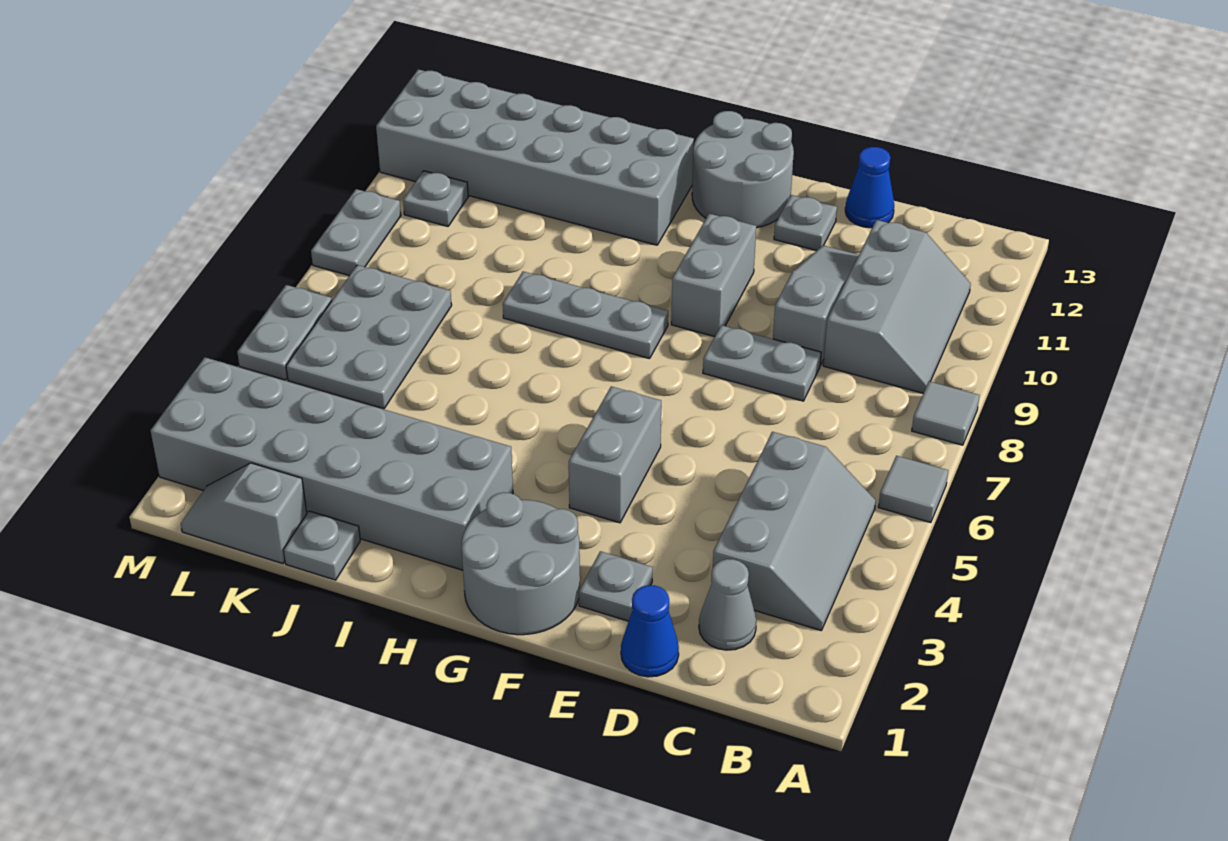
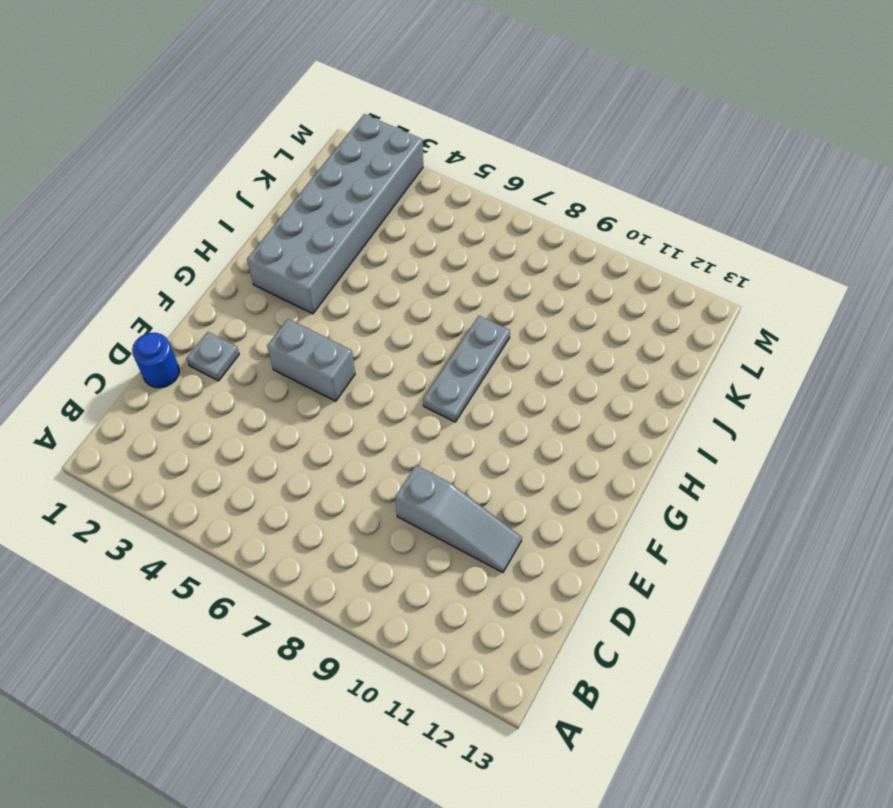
blue 1x1 round brick [132,333,179,388] -> blue 1x1 cone [621,585,679,677]
none -> grey 1x1 tile [878,456,948,523]
none -> grey 1x1 tile [912,381,980,445]
none -> grey 2x3 slope [713,432,876,630]

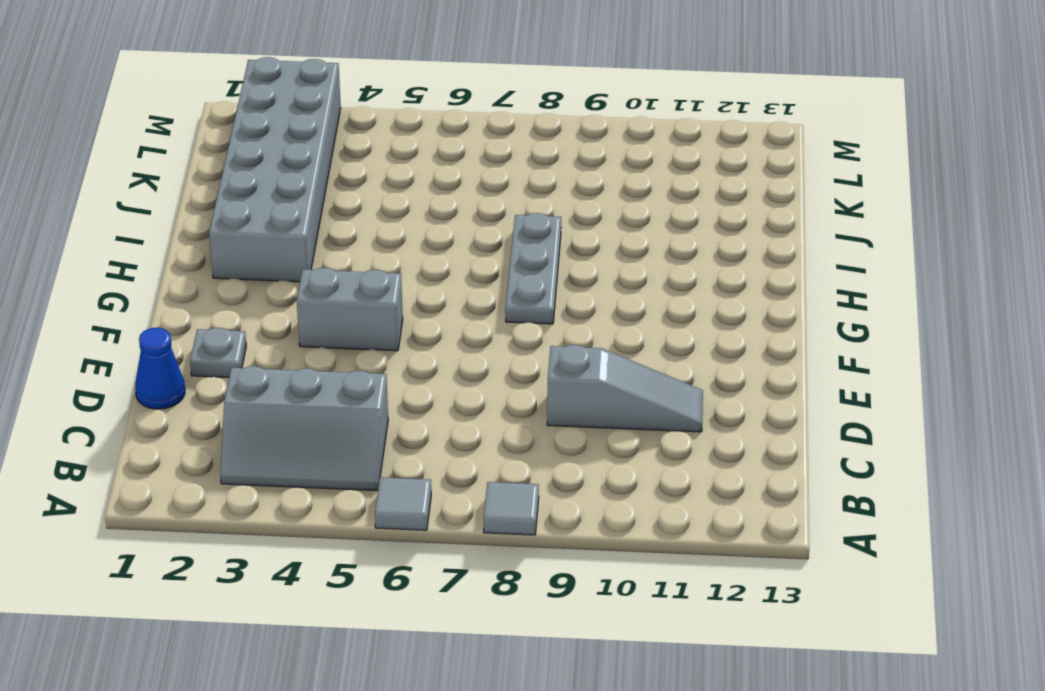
none -> grey 2x3 slope [823,220,971,393]
none -> grey 1x1 cone [699,559,756,650]
none -> grey 1x2 plate [703,325,821,401]

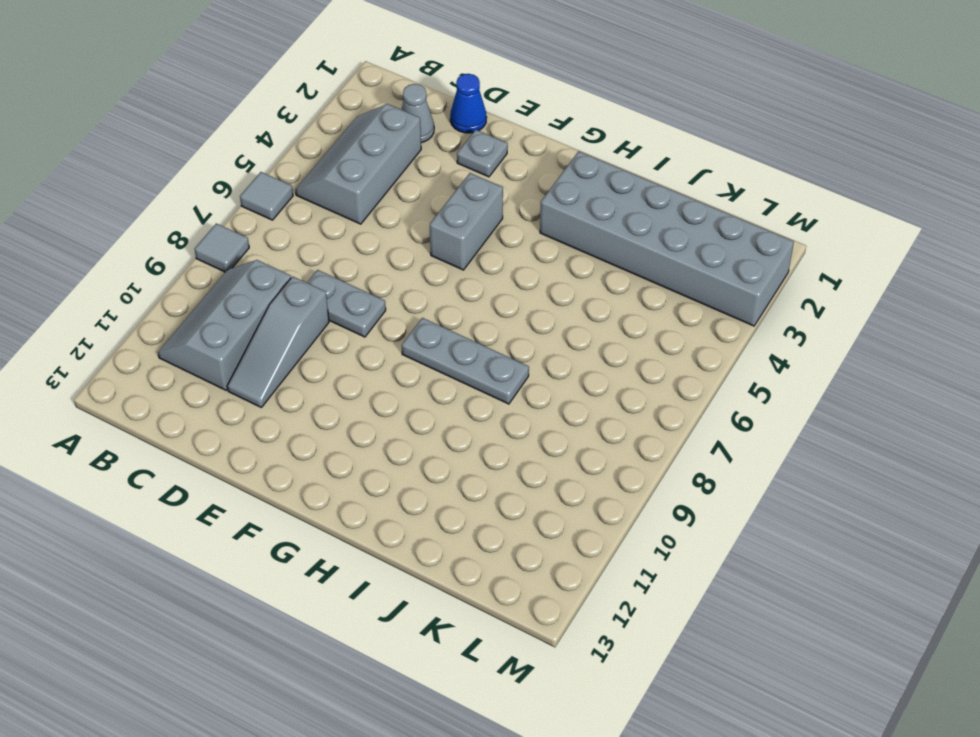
none -> blue 1x1 cone [845,147,894,228]
none -> grey 1x1 plate [774,195,837,251]
none -> grey 2x2 round brick [462,492,580,635]

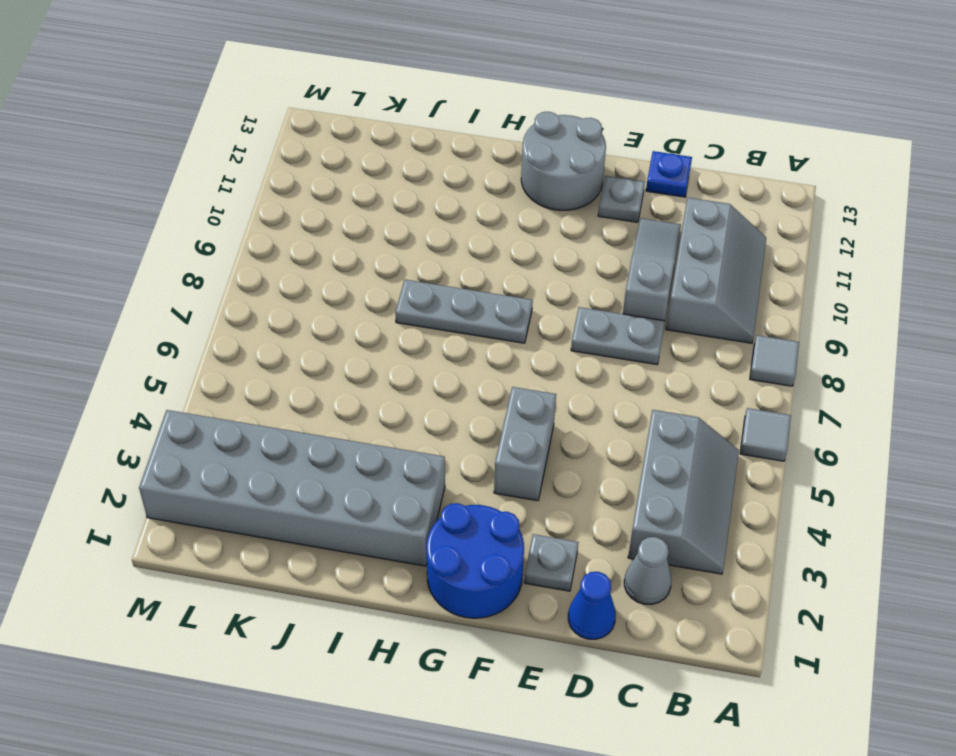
blue 1x1 plate [646,151,692,197] -> blue 1x1 cone [845,147,894,228]
blue 2x2 round brick [426,503,524,618] -> grey 2x2 round brick [462,492,580,635]
none -> grey 1x2 brick [671,214,756,337]
none -> grey 2x6 brick [376,69,694,245]
none -> grey 1x1 plate [284,511,360,580]

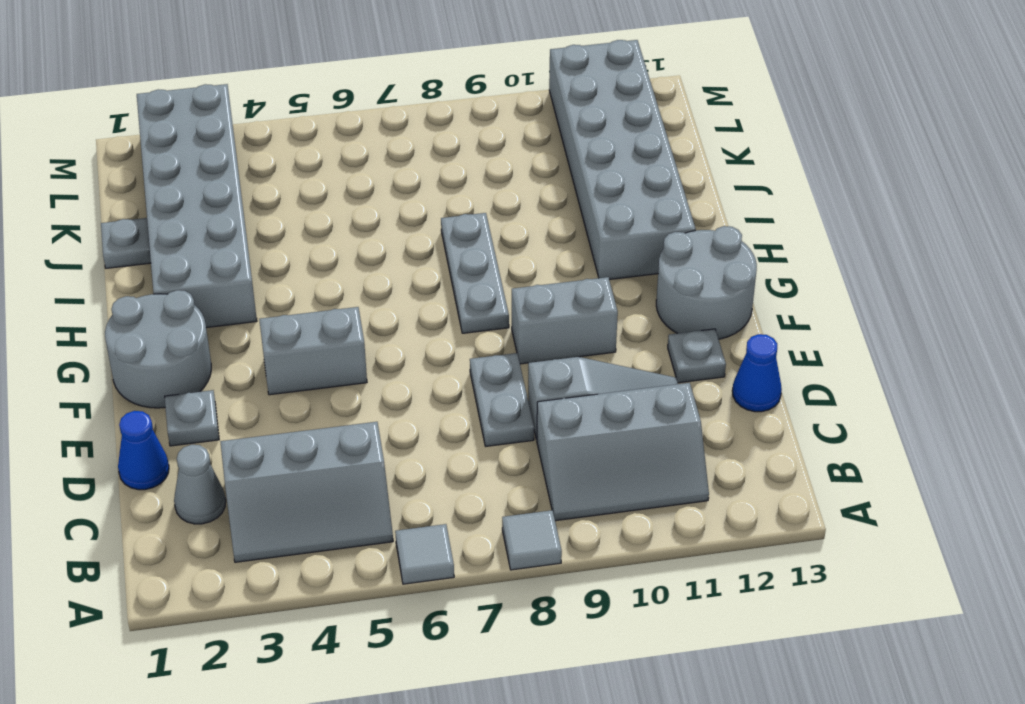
none -> grey 1x2 slope [181,463,307,564]
none -> grey 2x3 plate [286,265,452,409]
none -> grey 1x1 plate [403,171,468,226]

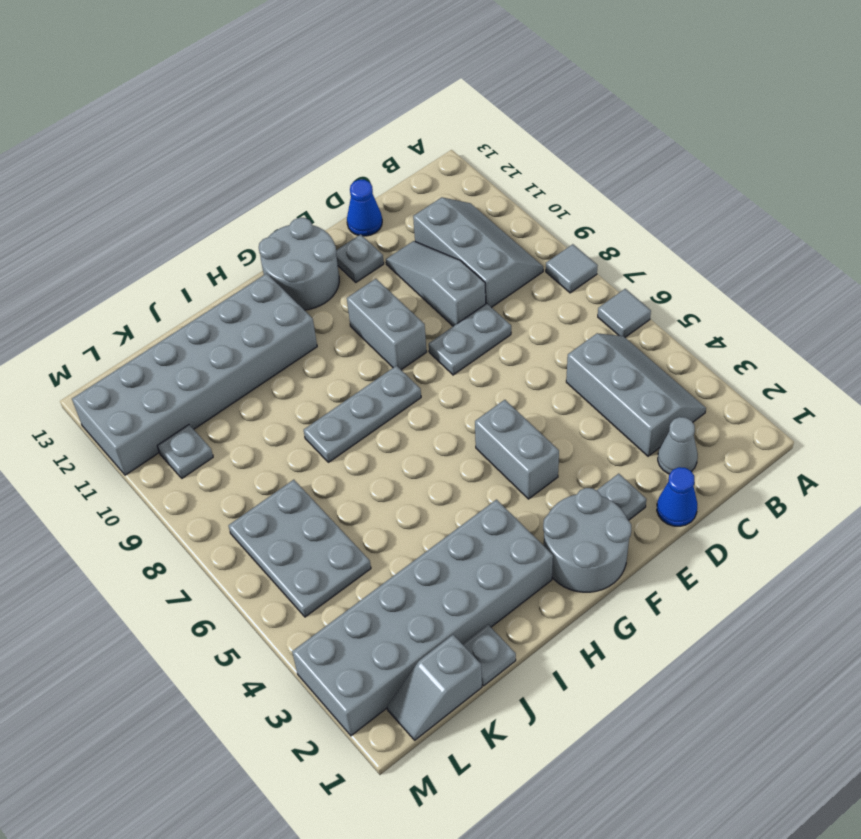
none -> grey 1x2 plate [237,285,332,380]
none -> grey 1x2 plate [311,189,401,276]

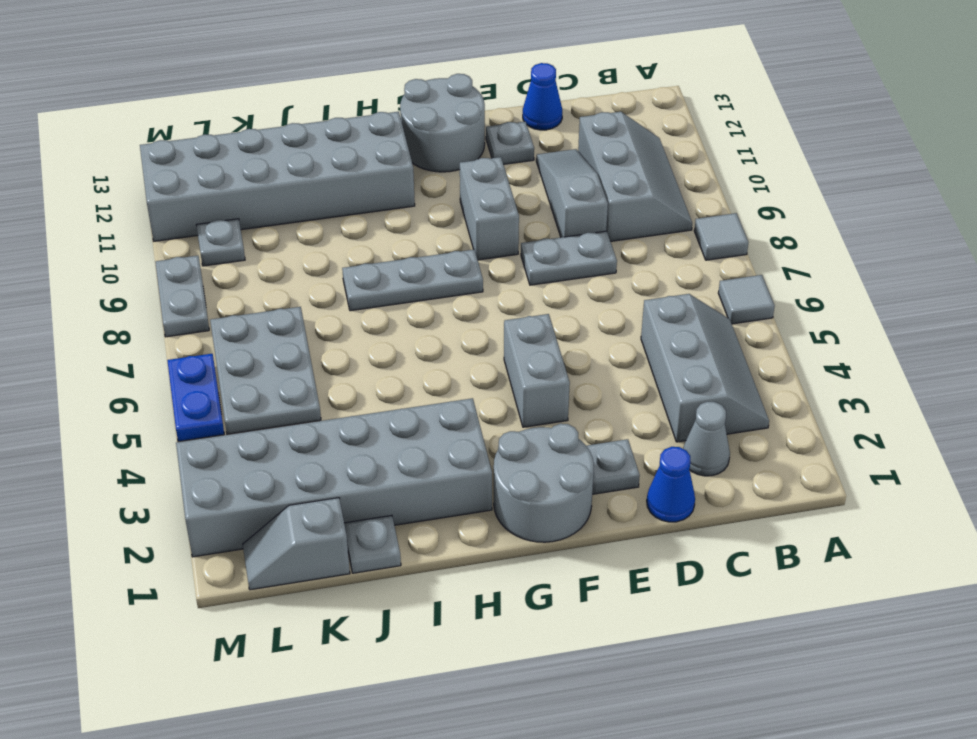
blue 1x2 plate [167,354,224,442] -> grey 1x2 plate [237,285,332,380]

